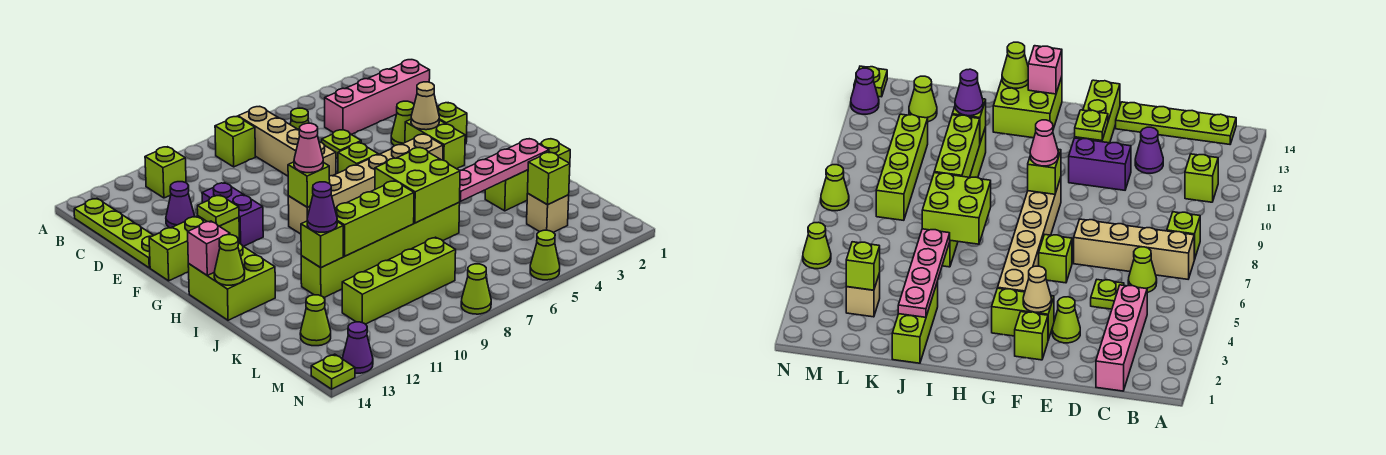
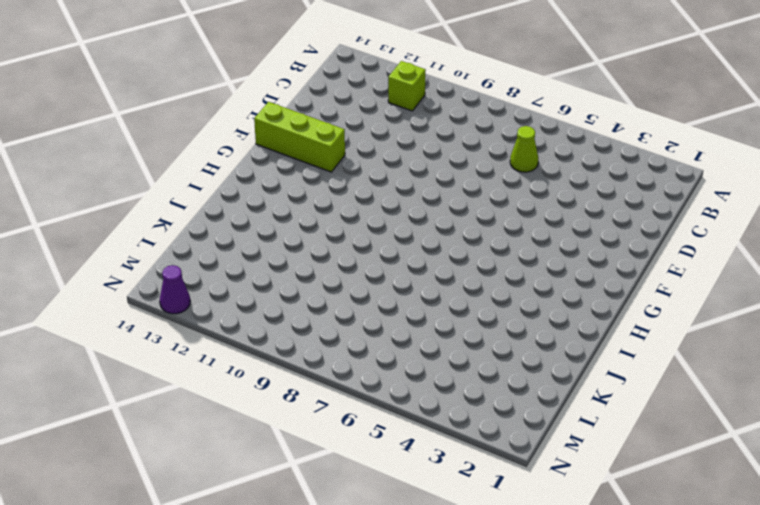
none -> tan 1x4 brick [238,107,336,176]
none -> lime 1x1 brick [215,117,255,167]
none -> lime 1x4 plate [74,199,154,268]
none -> pink 1x4 brick [325,60,430,135]

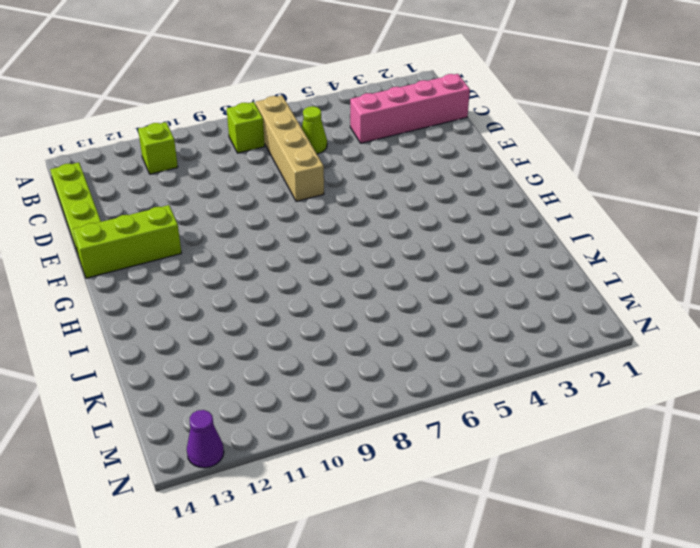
none -> lime 1x1 plate [322,130,361,158]
none -> purple 1x1 cone [166,182,195,228]
none -> lime 1x1 cone [391,101,414,146]
none -> purple 1x2 brick [202,183,263,246]

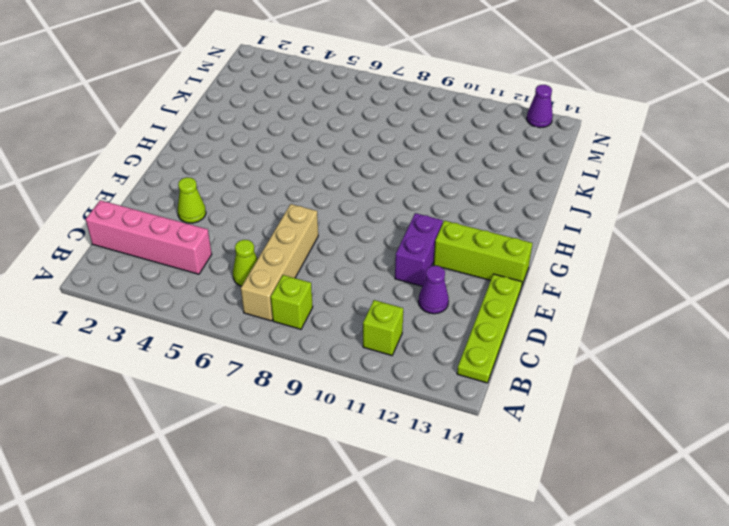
none -> lime 1x1 plate [322,130,361,158]
none -> lime 1x1 brick [437,103,467,144]
none -> lime 1x2 brick [405,119,465,169]
none -> lime 1x1 brick [338,143,378,173]

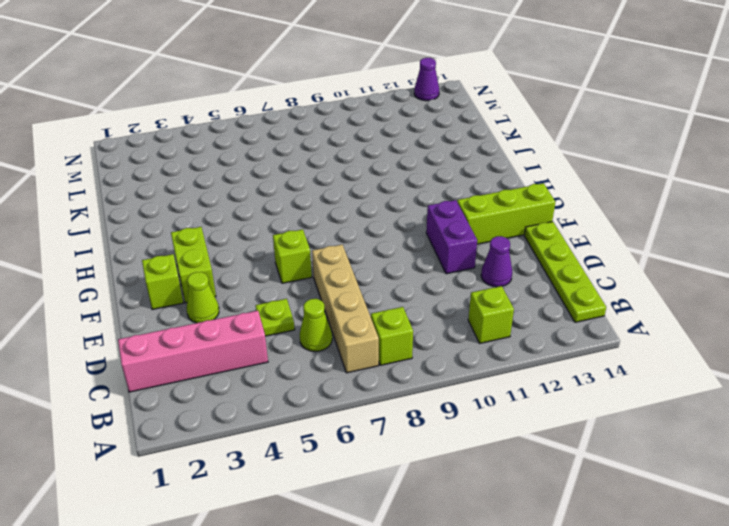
none -> tan 1x6 brick [288,134,443,234]
none -> lime 2x2 brick [188,243,275,320]
none -> lime 1x3 brick [485,139,570,211]
none -> lime 1x6 brick [301,202,460,297]

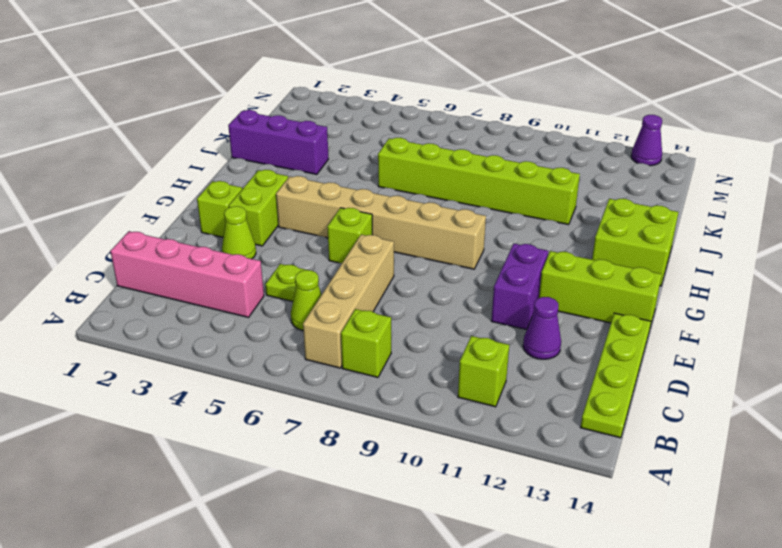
purple 1x3 brick [228,110,328,174] -> lime 1x3 brick [485,139,570,211]
none -> tan 1x1 brick [527,193,569,232]
none -> lime 1x4 brick [342,237,456,324]
none -> lime 1x1 cone [300,295,331,346]
none -> lime 1x1 cone [530,230,560,280]

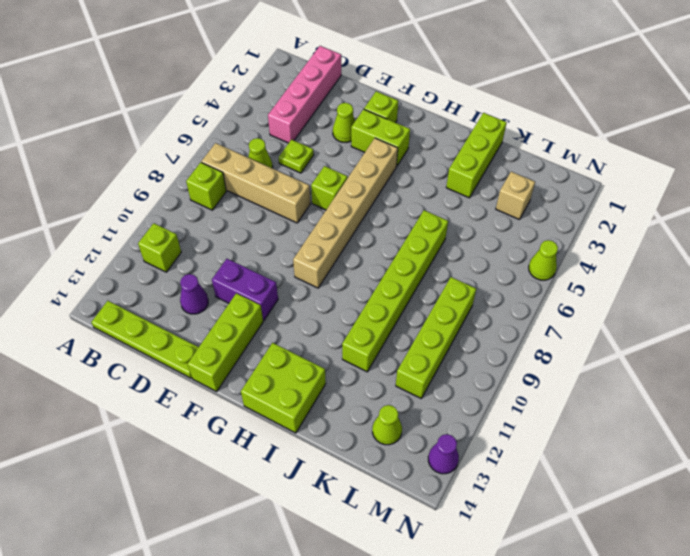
none -> lime 1x1 cone [461,264,491,314]
none -> lime 1x1 plate [311,354,355,389]
none -> tan 1x1 cone [411,82,439,130]
none -> lime 1x1 plate [197,195,239,226]

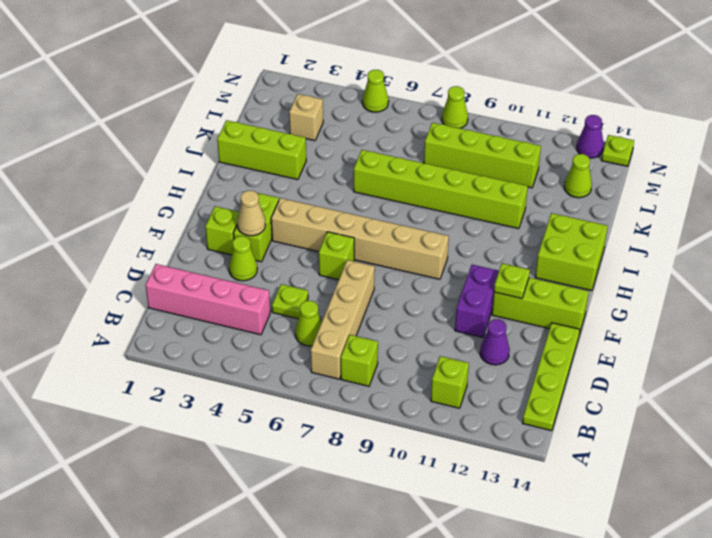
none -> lime 1x1 brick [288,162,330,207]
none -> pink 1x1 brick [188,221,230,275]
none -> lime 2x2 brick [375,148,460,223]
none -> lime 1x1 cone [214,235,245,285]

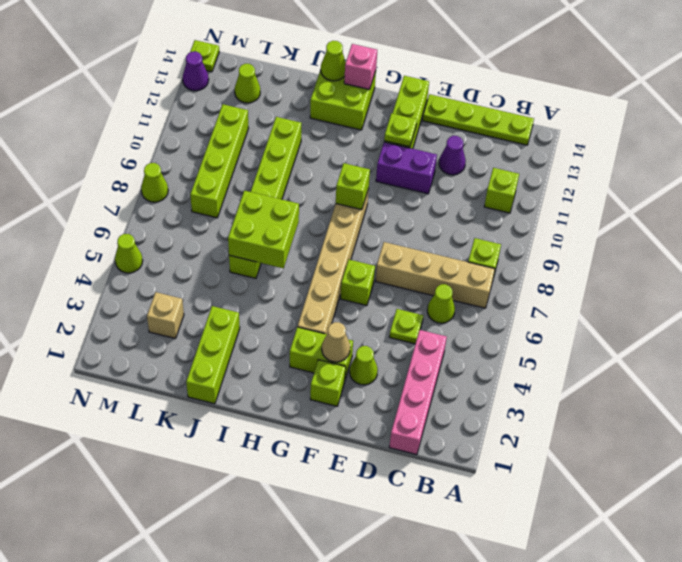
none -> pink 1x4 plate [460,139,549,201]
none -> lime 1x3 brick [335,181,414,256]
none -> lime 1x1 brick [301,221,343,268]
none -> lime 1x1 brick [528,152,570,205]

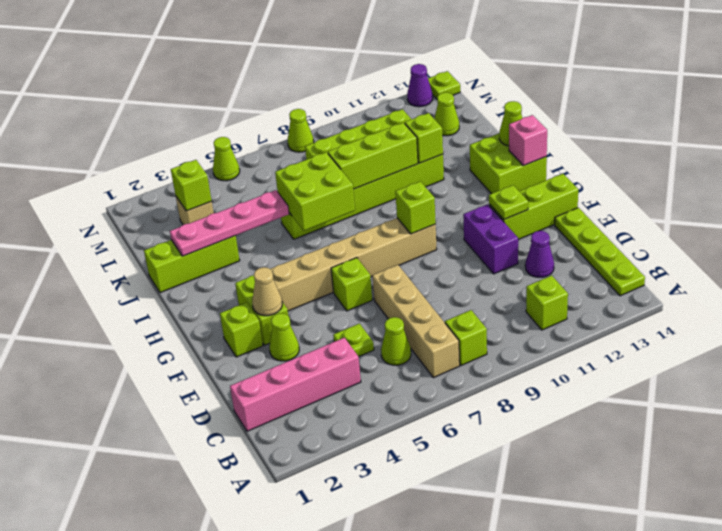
none -> pink 1x1 cone [294,123,323,173]
none -> purple 1x1 cone [307,182,337,232]

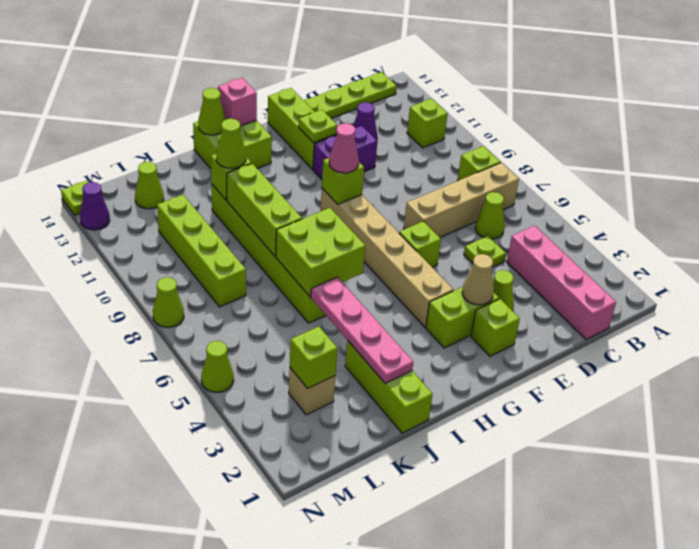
lime 1x1 cone [216,119,246,168] -> purple 1x1 cone [307,182,337,232]

